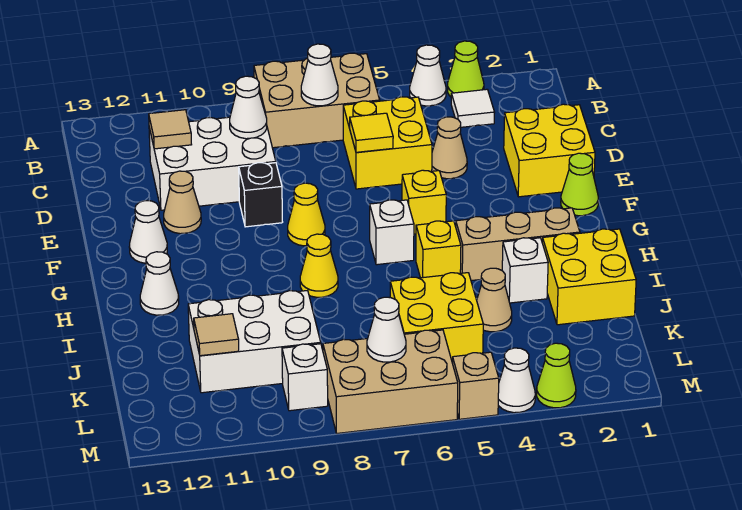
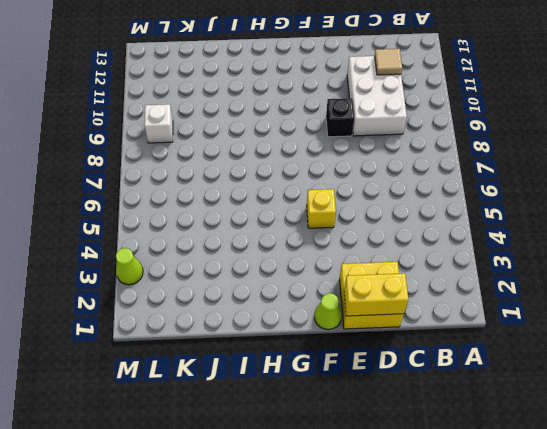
yellow 1x2 brick [344,273,409,316] -> none
none -> lime 1x1 cone [448,41,484,97]
none -> white 1x1 cone [410,45,446,106]
none -> tan 2x3 brick [254,53,380,148]
none -> white 1x1 tile [451,89,495,127]

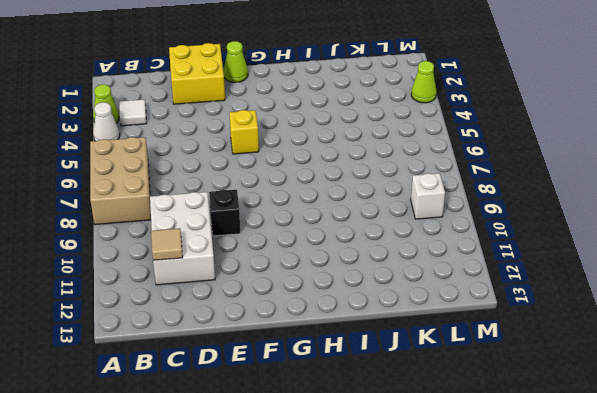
none -> yellow 2x2 brick [343,97,432,189]
none -> tan 1x1 cone [432,117,467,179]
none -> tan 1x1 cone [164,171,201,234]
none -> yellow 1x1 cone [288,183,325,246]

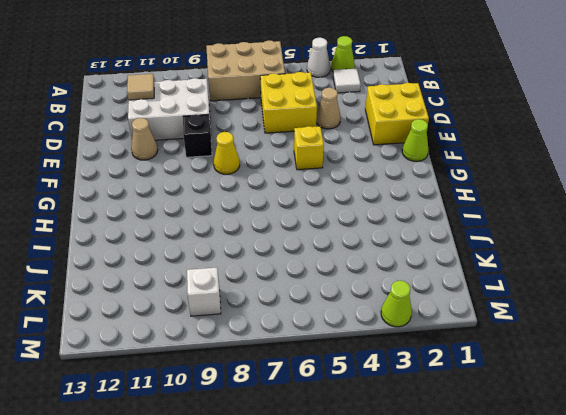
none -> white 1x1 cone [129,201,167,263]
none -> white 1x1 brick [370,200,414,265]
none -> tan 1x3 brick [456,208,580,281]
none -> yellow 1x1 brick [416,221,461,278]

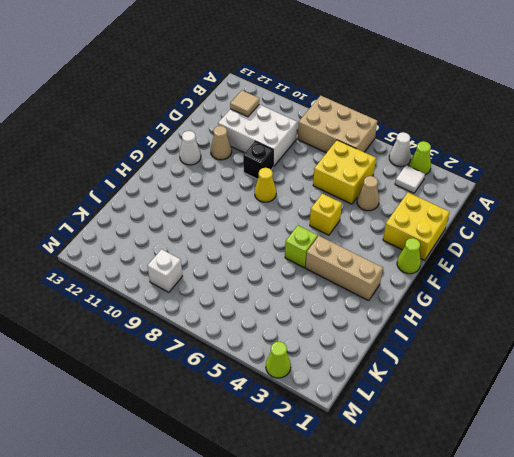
lime 1x1 brick [285,226,318,268] -> yellow 1x1 brick [416,221,461,278]
none -> white 1x1 brick [370,200,414,265]
none -> yellow 1x1 cone [300,234,338,297]
none -> white 1x1 cone [140,252,179,315]
none -> yellow 2x2 brick [542,229,636,325]

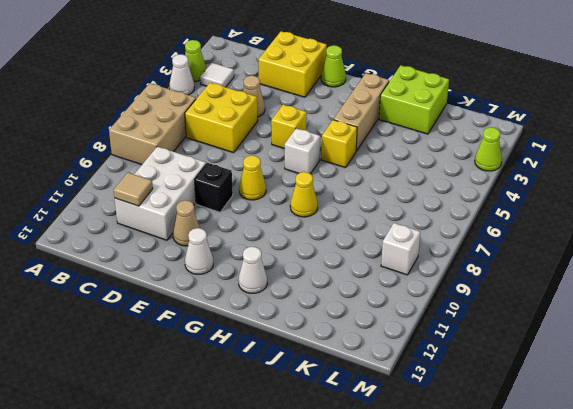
lime 2x2 brick [379,65,449,134] -> yellow 2x2 brick [542,229,636,325]
none -> white 1x1 brick [502,238,548,303]
none -> tan 1x1 cone [477,268,512,332]
none -> yellow 2x2 brick [390,273,483,362]
none -> white 2x3 brick [188,291,321,393]

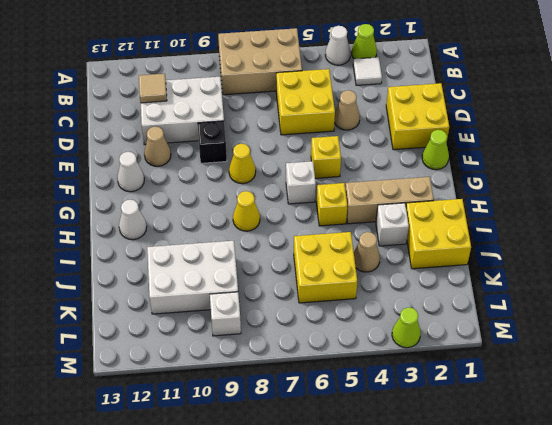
none -> tan 2x3 brick [323,330,458,433]
none -> white 1x1 cone [498,348,535,413]
none -> tan 1x1 brick [452,352,499,419]
none -> white 1x1 cone [301,44,338,106]

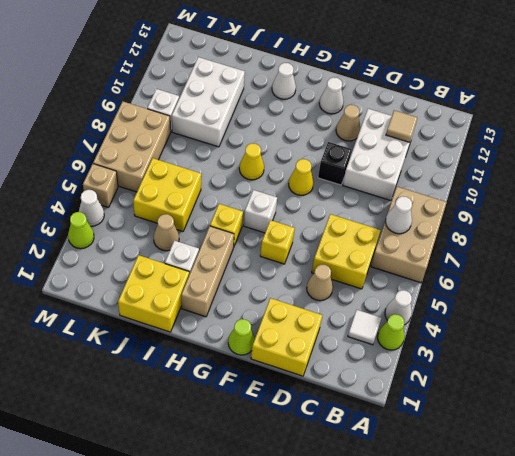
none -> white 1x1 cone [230,76,267,139]
none -> yellow 1x1 tile [350,113,393,152]
none -> tan 1x1 tile [194,314,239,356]
none -> white 1x1 cone [367,297,406,362]

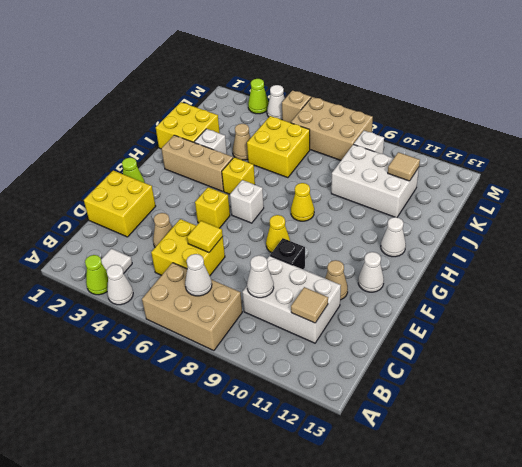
none -> white 1x1 cone [367,297,406,362]

